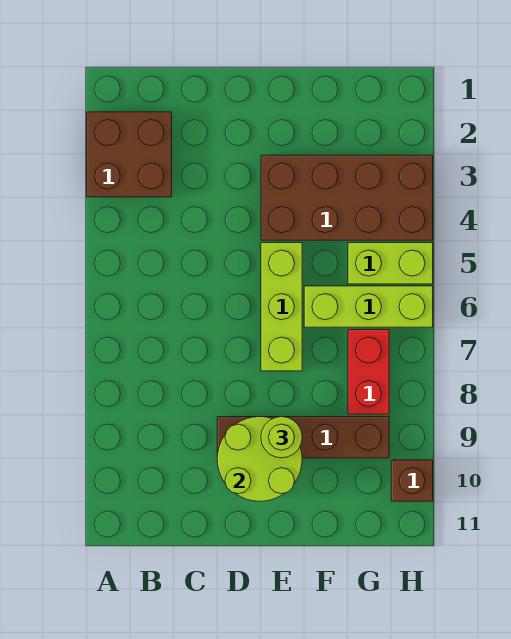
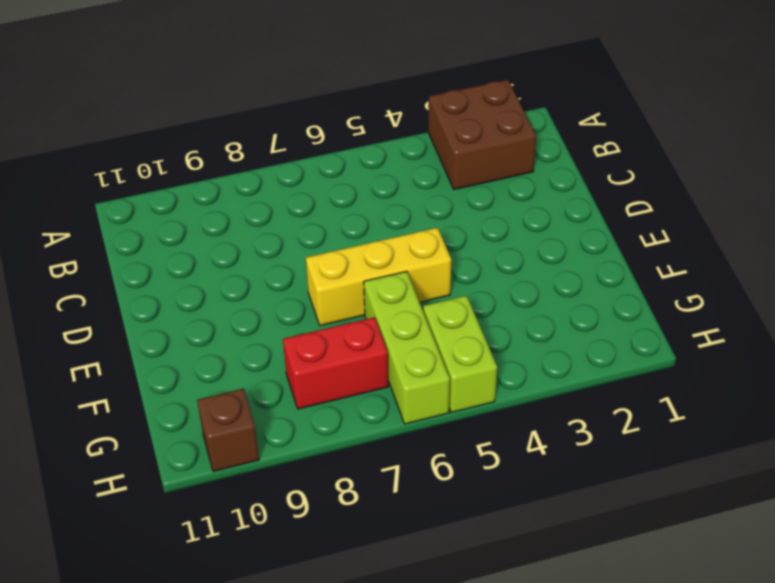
yellow 1x3 brick [306,228,451,326] -> lime 1x3 brick [261,243,302,371]
none -> brown 1x4 brick [217,417,389,458]
none -> brown 2x4 brick [261,155,433,240]

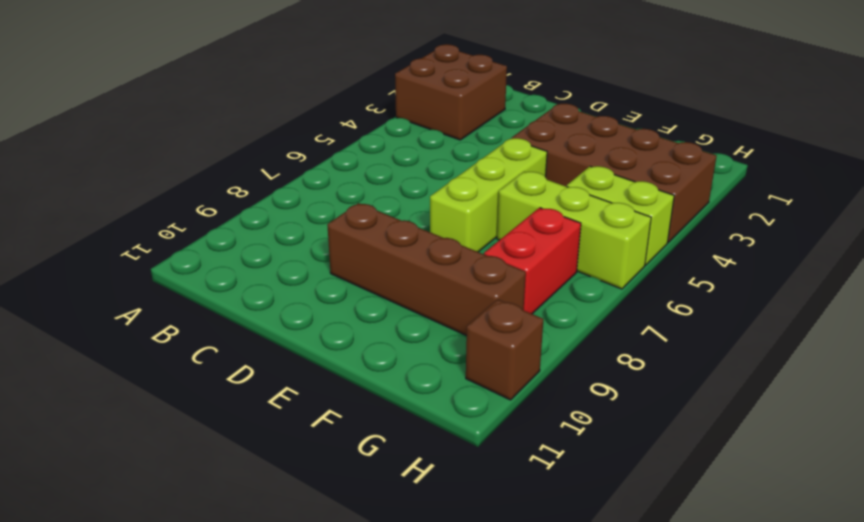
none -> lime 2x2 round brick [217,417,302,501]
none -> lime 1x1 round brick [261,417,302,458]

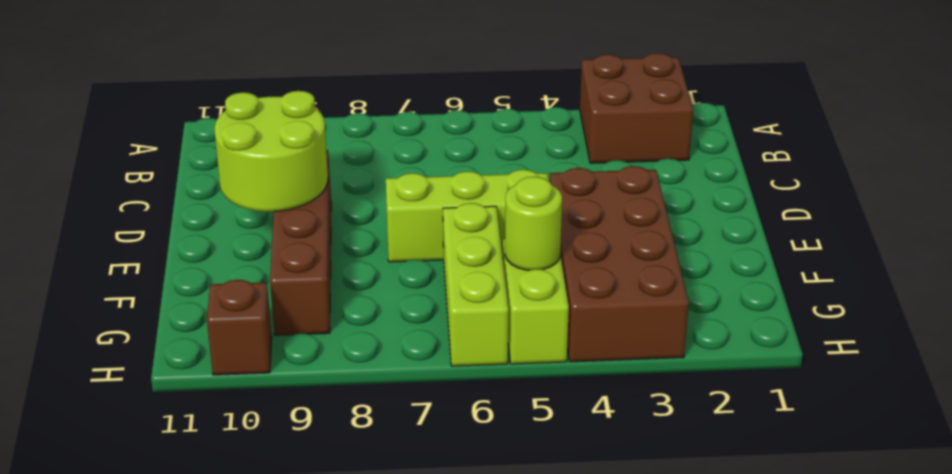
lime 1x1 round brick [505,177,562,270] -> lime 1x1 round brick moved to [261,417,302,458]
none -> red 1x2 brick [348,330,389,414]

